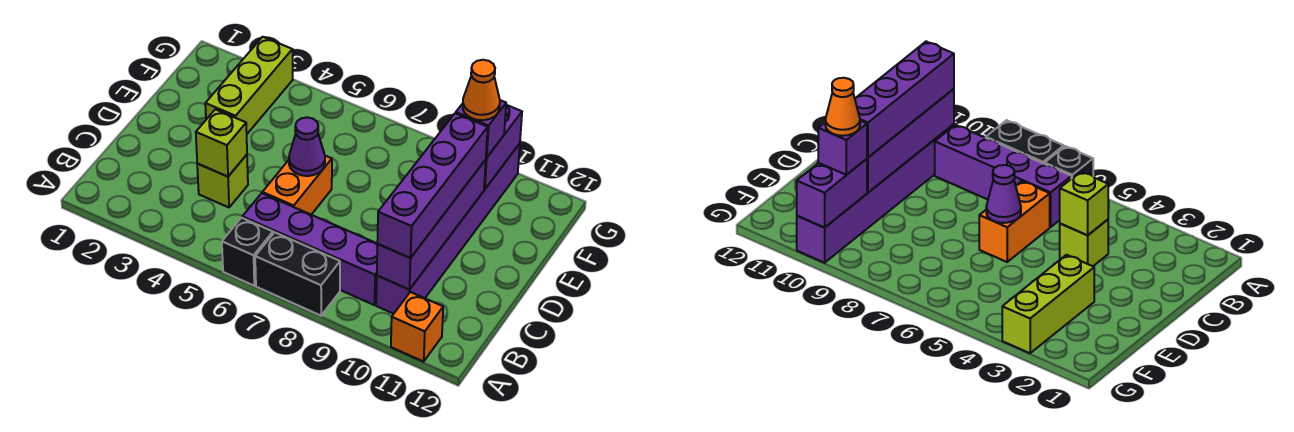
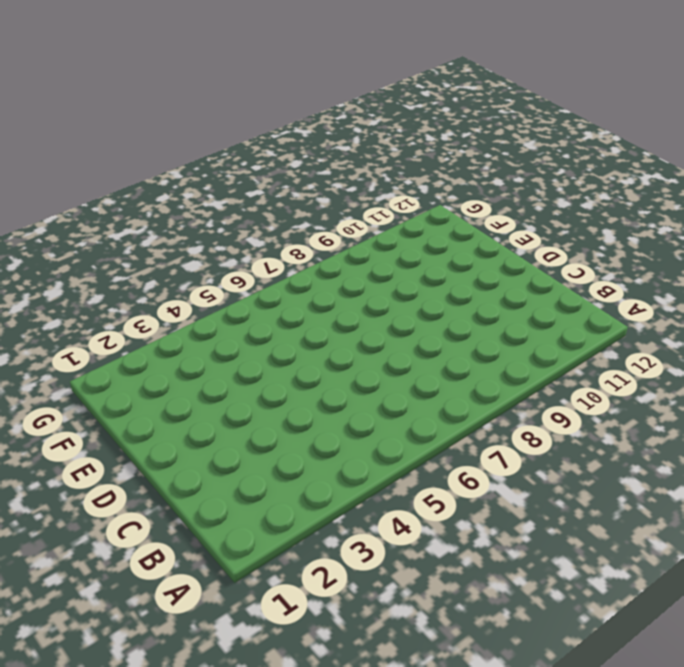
none -> black 1x1 brick [222,218,273,286]
none -> black 1x2 brick [255,232,340,316]
none -> orange 1x1 brick [391,292,443,362]

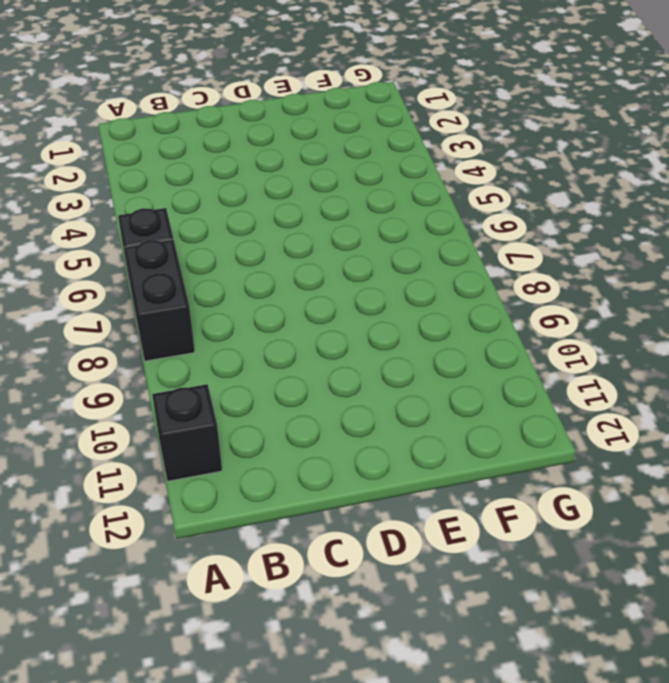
black 1x1 brick [152,384,222,481] -> orange 1x1 brick [391,292,443,362]
none -> purple 1x4 brick [242,193,377,305]
none -> purple 1x6 brick [376,144,520,314]
none -> lime 1x1 brick [197,155,248,207]

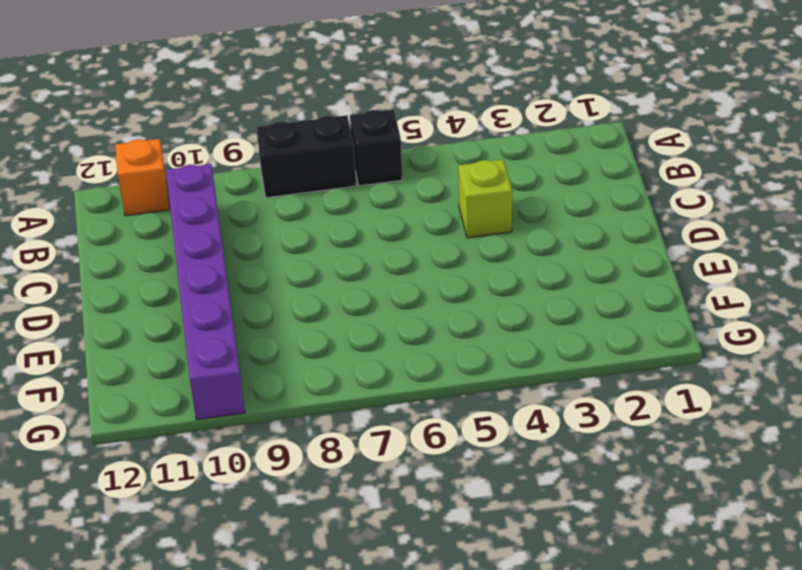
none -> purple 1x4 brick [242,193,377,305]
none -> orange 1x2 brick [262,156,332,215]
none -> lime 1x3 brick [205,37,293,134]

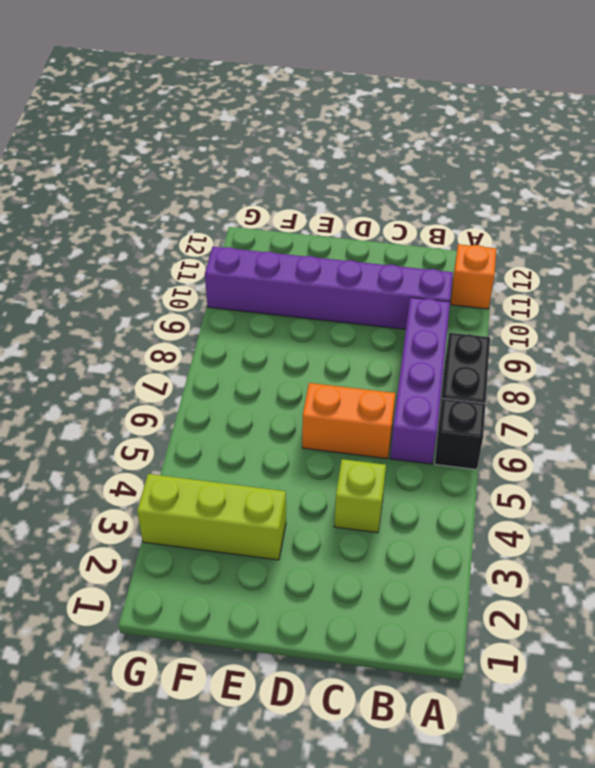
none -> purple 1x4 brick [377,160,486,290]
none -> lime 1x1 brick [196,109,247,177]
none -> purple 1x1 cone [289,117,325,176]

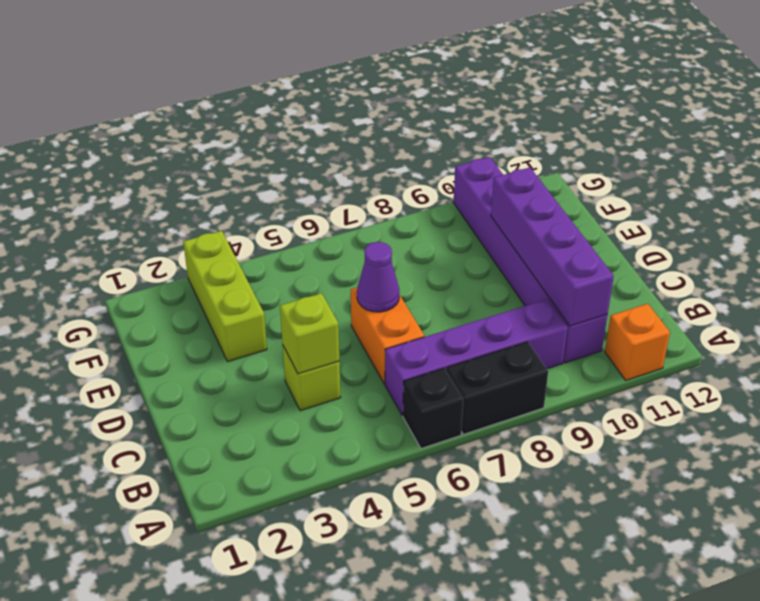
none -> purple 1x2 brick [484,105,522,189]
none -> purple 1x4 brick [377,113,488,258]
none -> purple 1x1 brick [456,100,506,158]

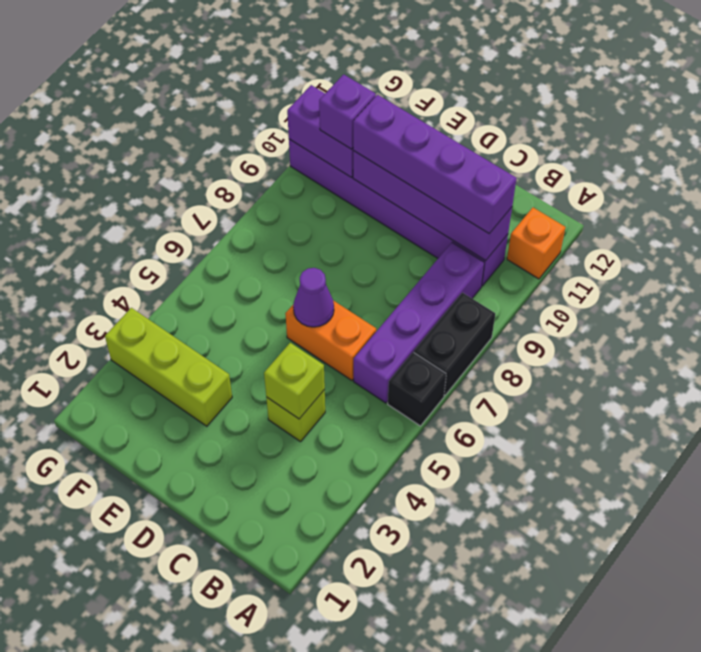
none -> orange 1x1 cone [463,60,500,120]

